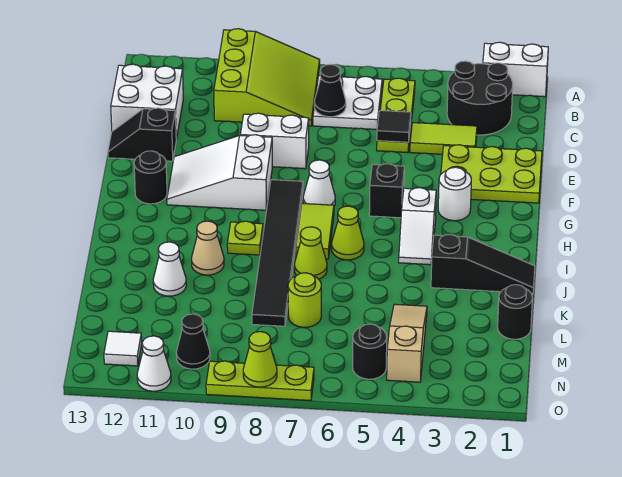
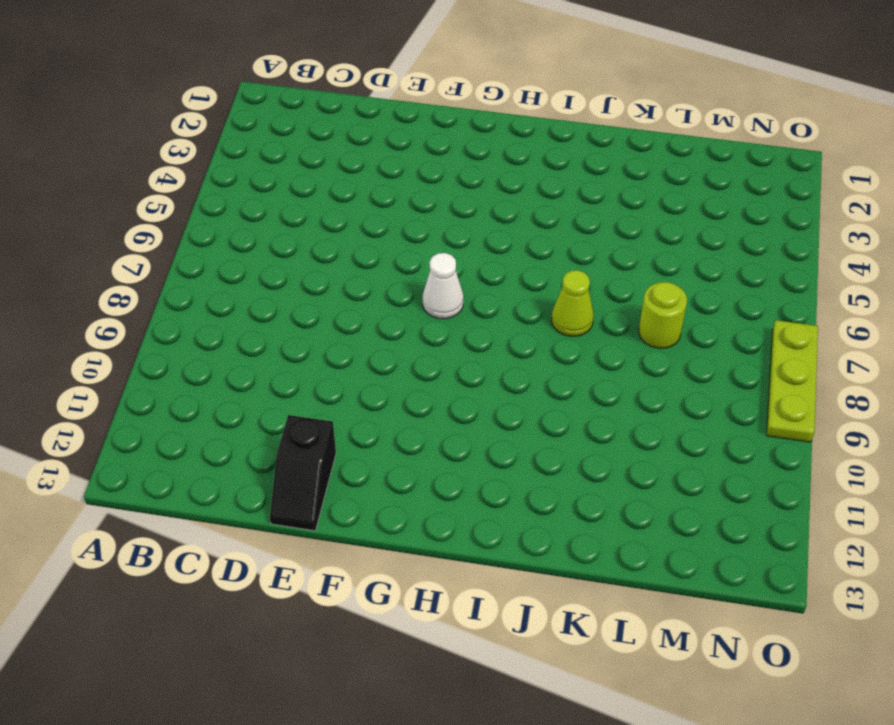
none -> white 1x2 brick [483,42,548,97]
none -> lime 3x3 slope [214,29,320,126]
none -> black 2x2 round brick [447,61,513,135]
none -> lime 1x3 plate [377,78,415,153]

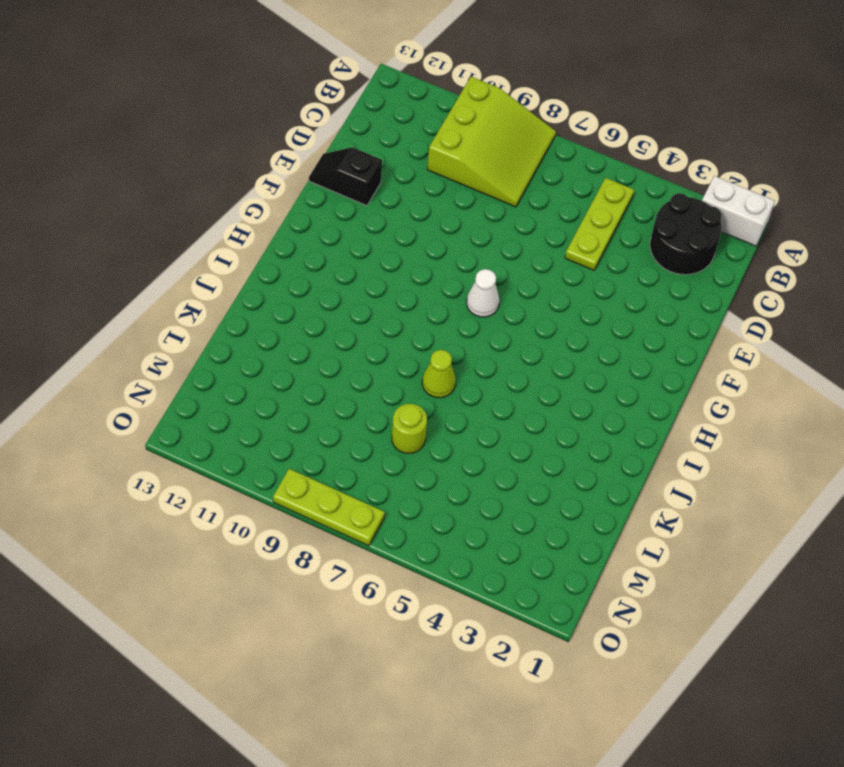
none -> white 2x2 plate [313,76,382,130]
none -> white 2x2 brick [111,64,183,139]
none -> lime 1x2 tile [410,123,477,154]
none -> lime 2x3 plate [441,145,542,203]

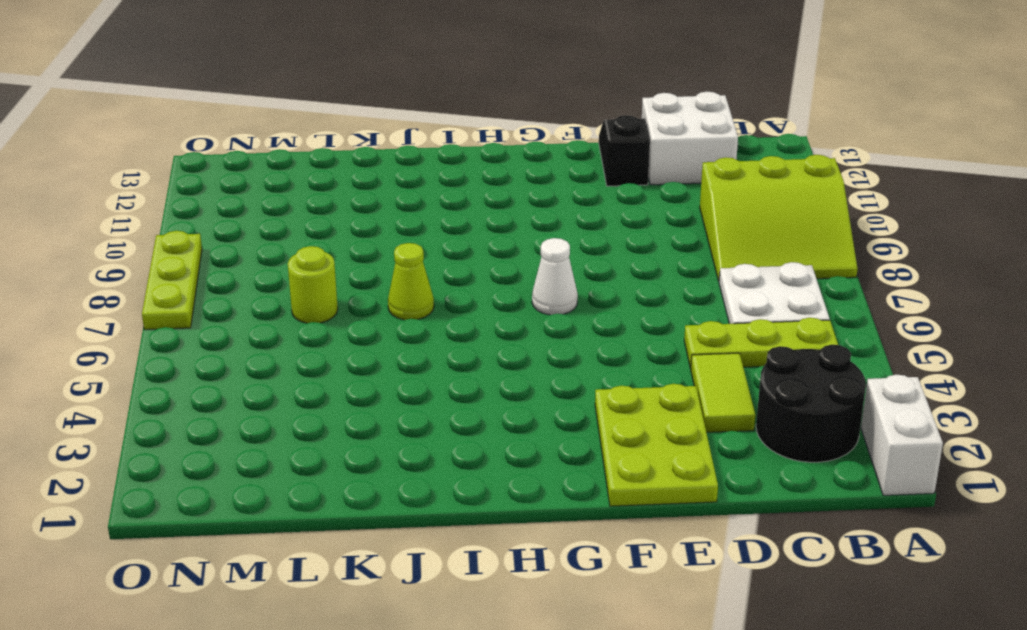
none -> white 1x2 brick [240,113,309,169]
none -> white 2x3 slope [167,135,272,210]
none -> white 1x1 round brick [438,167,471,221]
none -> black 1x1 brick [369,164,404,218]

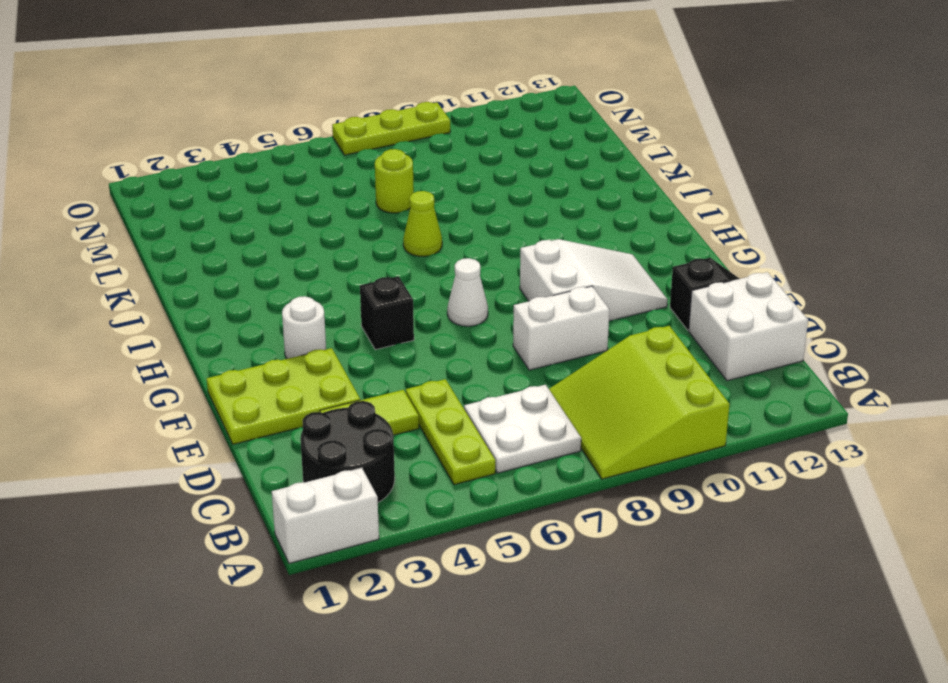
none -> black 1x6 tile [252,180,303,326]
none -> black 1x1 round brick [134,151,167,204]
none -> white 1x2 slope [399,188,436,265]
none -> lime 1x2 tile [296,203,334,259]

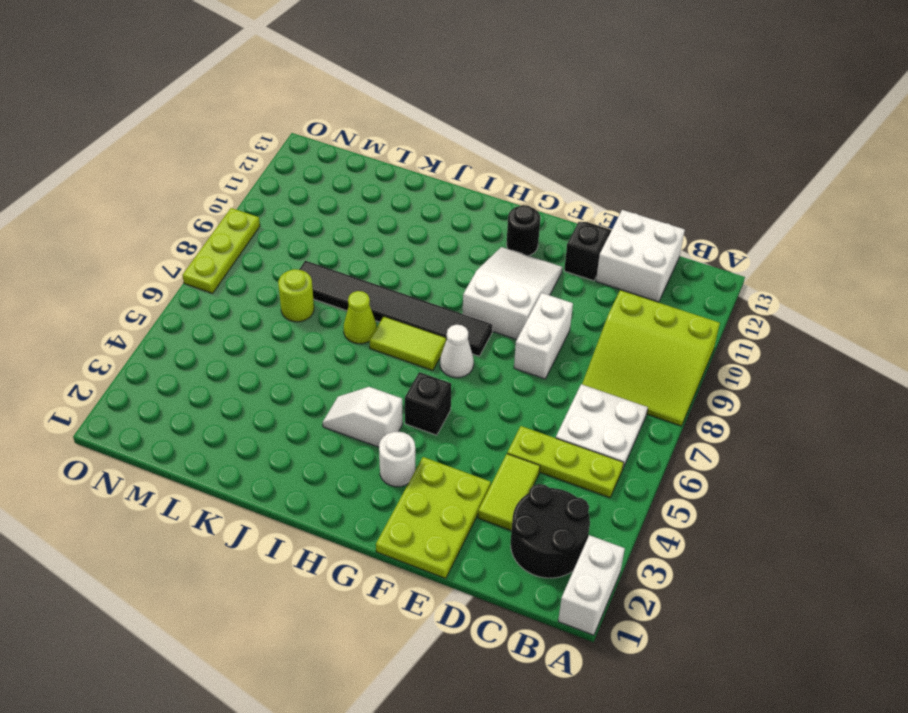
none -> lime 1x1 cone [331,206,364,260]
none -> lime 1x1 plate [227,221,263,255]
none -> black 1x3 slope [431,235,535,293]
none -> tan 1x1 cone [191,221,224,275]

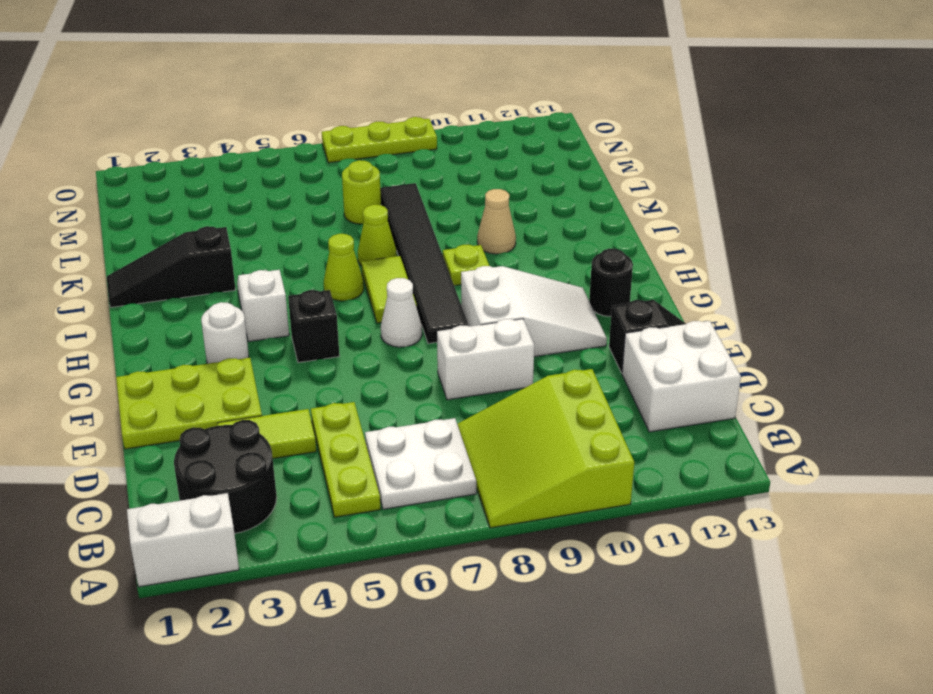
none -> white 1x1 cone [153,242,186,296]
none -> black 1x1 round brick [498,285,532,339]
none -> tan 1x3 slope [387,304,427,382]
none -> black 1x1 round brick [353,324,387,379]

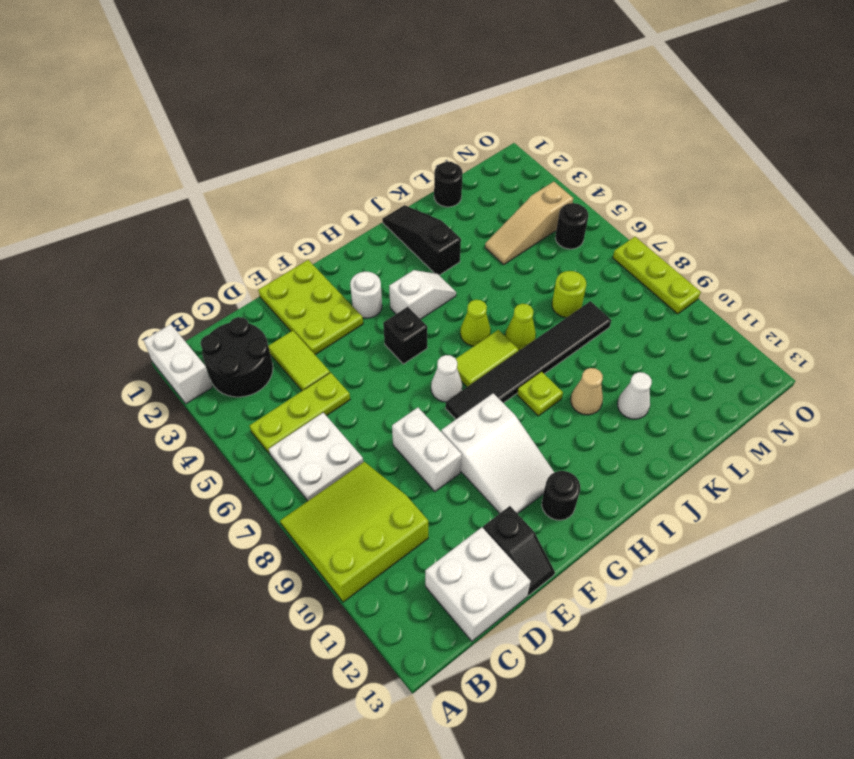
none -> black 1x1 cone [176,314,210,369]
none -> white 1x1 tile [104,331,142,366]
none -> white 1x1 cone [137,336,171,391]
none -> black 1x1 cone [314,65,346,117]

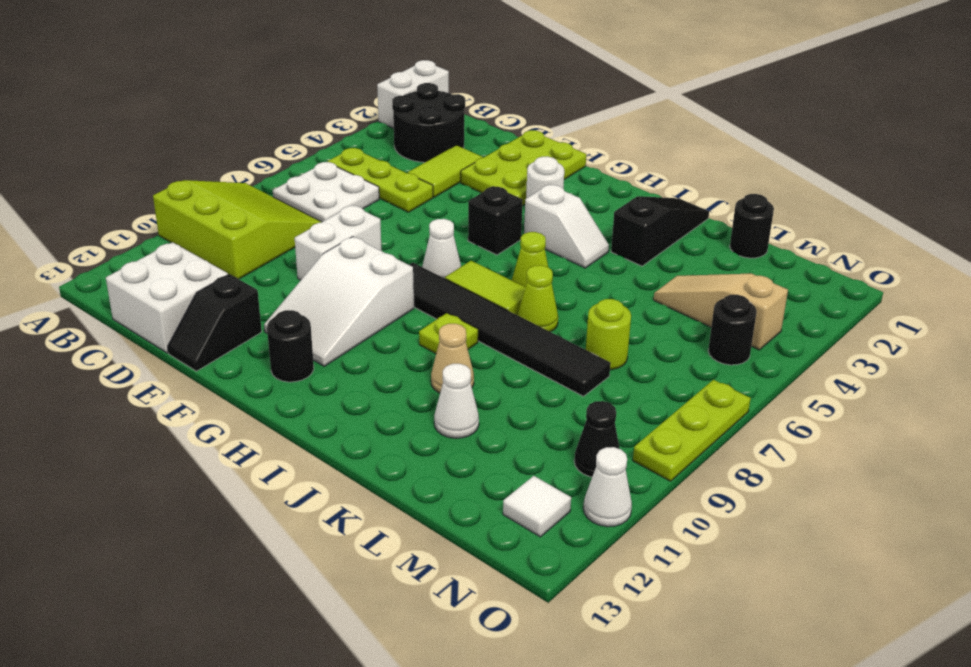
none -> black 1x1 cone [314,65,346,117]
none -> black 1x1 tile [377,111,411,142]
none -> lime 1x1 cone [243,332,277,387]

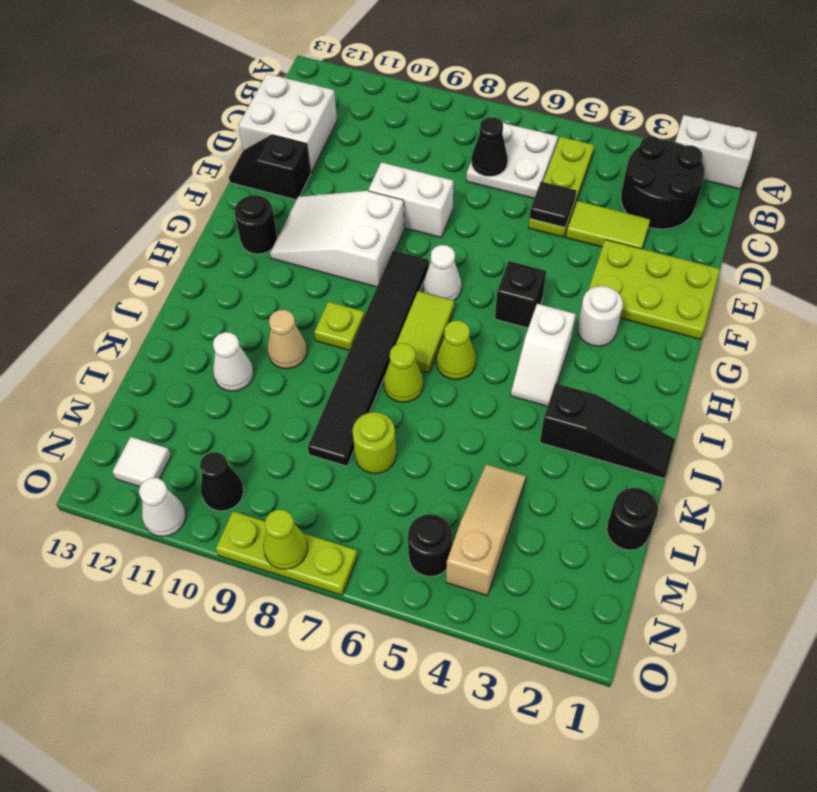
none -> lime 3x3 slope [214,29,320,126]

